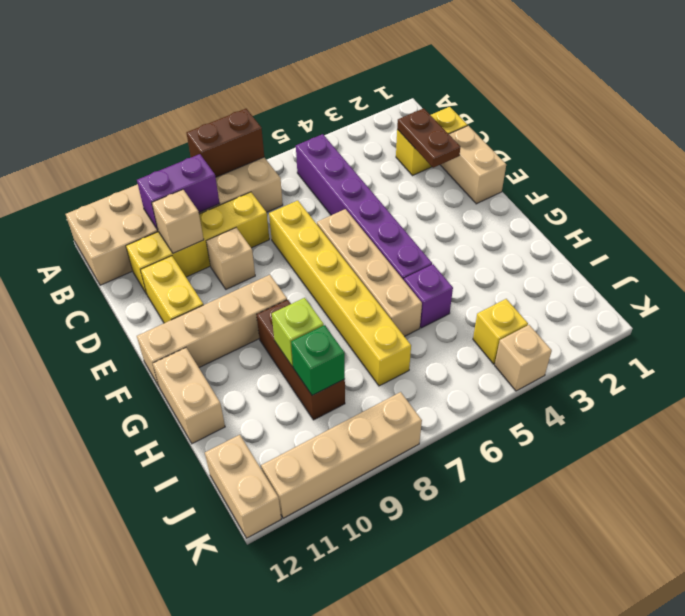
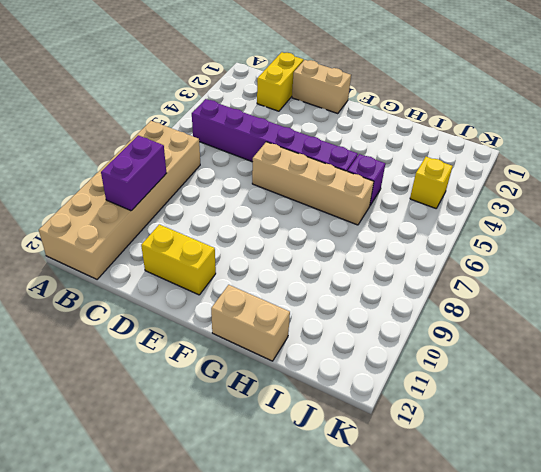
none -> yellow 1x4 brick [126,192,269,294]
none -> yellow 1x6 brick [269,201,411,386]
none -> tan 1x1 brick [206,228,255,289]

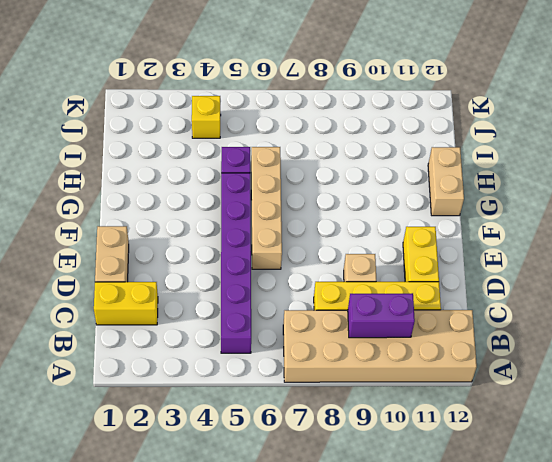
none -> yellow 1x6 brick [269,201,411,386]
none -> tan 1x4 brick [137,275,287,386]
none -> brown 1x3 brick [257,300,345,420]

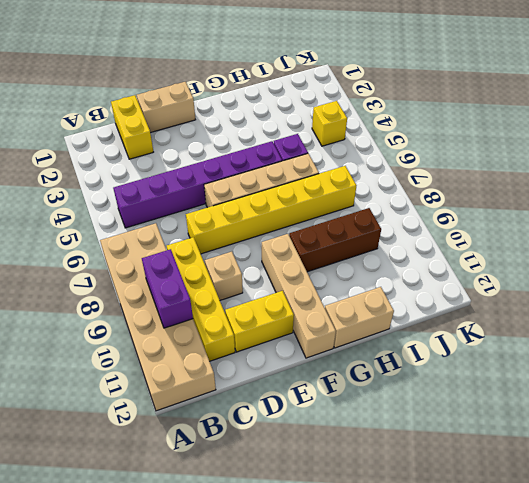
none -> tan 1x2 brick [205,435,281,538]
none -> tan 1x1 brick [495,325,552,391]
none -> tan 1x4 brick [261,392,422,518]

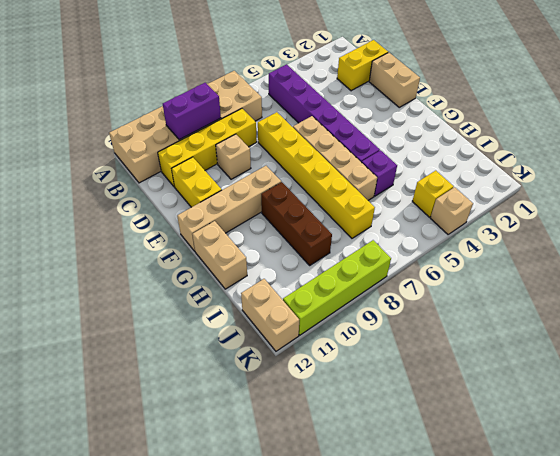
lime 1x4 brick [283,240,391,335] -> tan 1x4 brick [261,392,422,518]
none -> brown 1x2 brick [186,109,264,177]
none -> brown 1x2 plate [397,108,460,168]
none -> tan 1x1 brick [152,190,204,253]

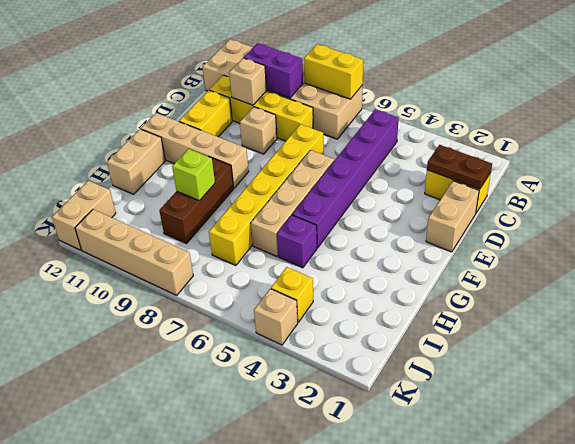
yellow 1x2 brick [304,44,363,99] -> brown 1x2 brick [186,109,264,177]
brown 1x2 plate [427,145,492,189] -> brown 1x2 plate turned to [397,108,460,168]
none -> green 1x1 brick [291,325,345,395]

